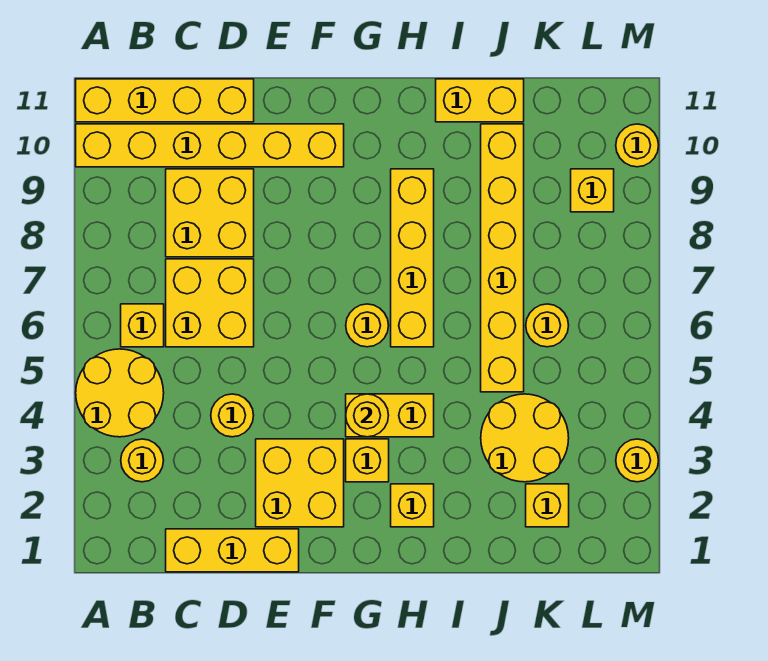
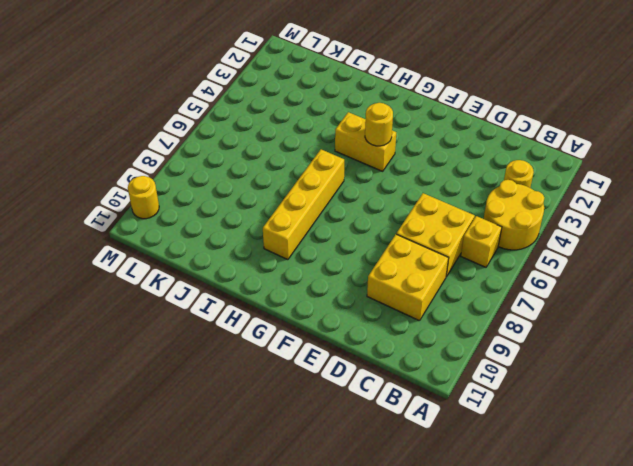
none -> yellow 1x6 brick [76,124,344,167]
none -> yellow 1x4 brick [76,79,254,122]
none -> yellow 1x3 brick [166,529,299,572]

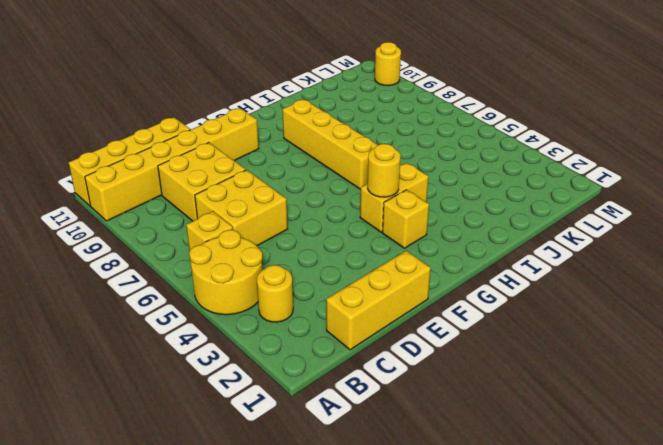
none -> yellow 1x1 round brick [211,394,254,437]
none -> yellow 2x2 brick [256,439,344,527]
none -> yellow 1x1 round brick [346,304,389,347]

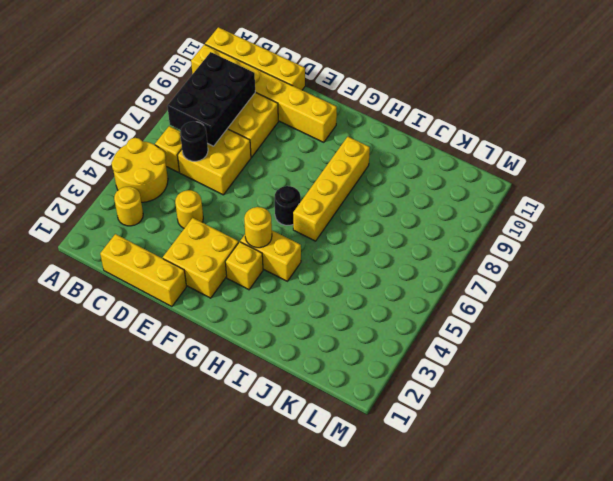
black 2x3 brick [167,52,255,146] -> none
black 1x1 round brick [180,121,208,161] -> none
black 1x1 round brick [275,186,301,225] -> yellow 1x1 round brick [346,304,389,347]
none -> yellow 1x1 brick [391,484,434,527]
none -> yellow 1x2 brick [436,79,524,122]
none -> yellow 2x2 round brick [481,394,569,482]

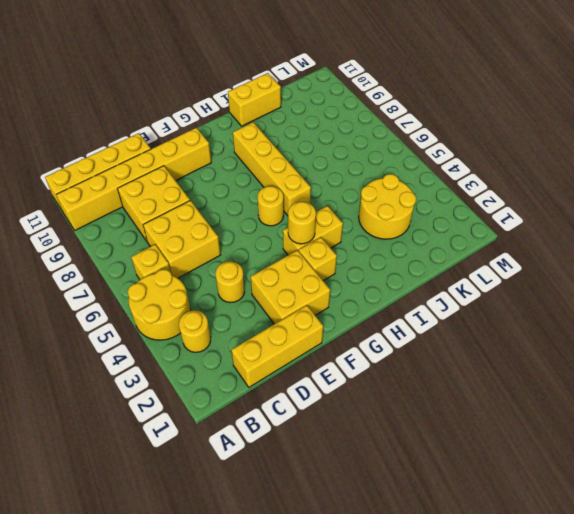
none -> yellow 1x1 brick [391,484,434,527]
none -> yellow 1x6 brick [481,124,524,392]
none -> yellow 1x1 brick [526,484,569,527]

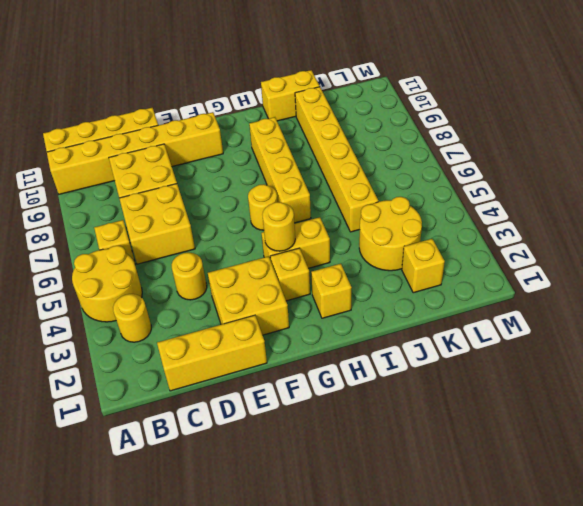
none -> yellow 1x1 round brick [526,304,569,347]
none -> yellow 1x1 brick [571,169,614,212]
none -> yellow 1x1 round brick [616,439,659,482]

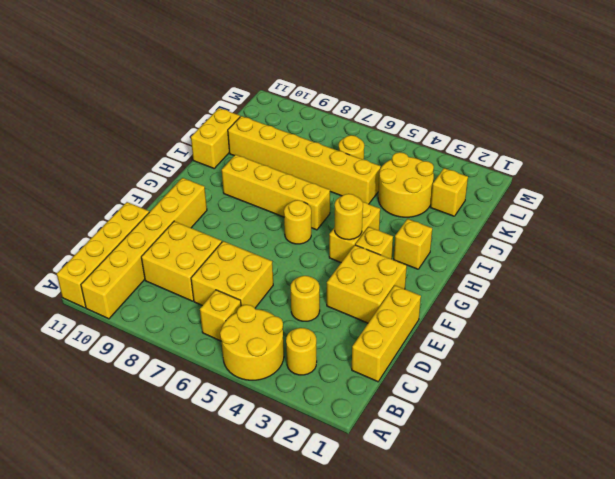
none -> yellow 1x1 brick [571,169,614,212]
none -> yellow 1x1 round brick [616,439,659,482]
none -> yellow 1x1 round brick [616,124,659,167]

